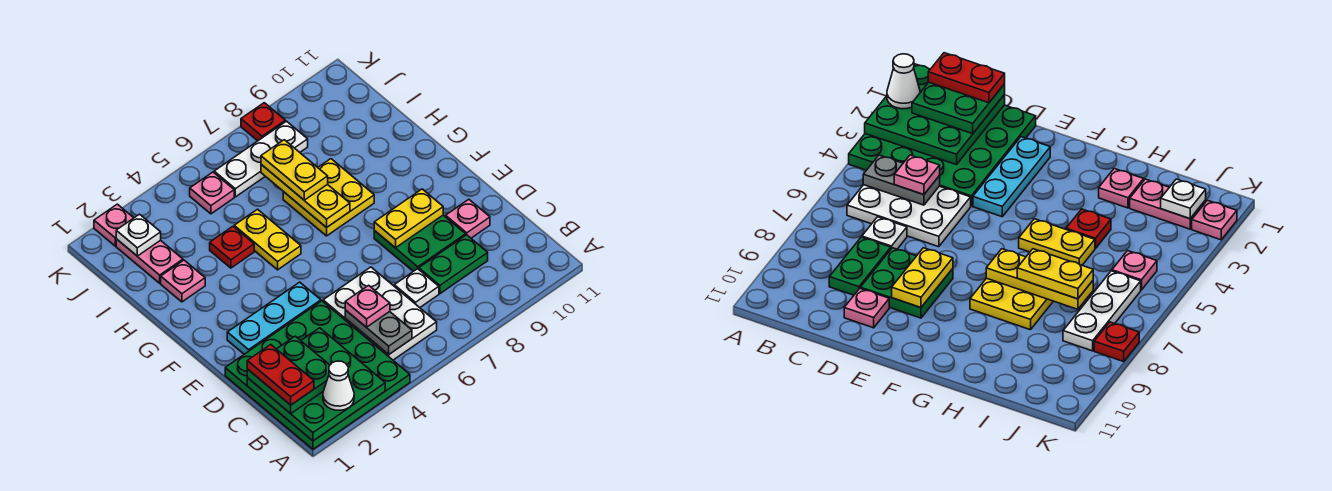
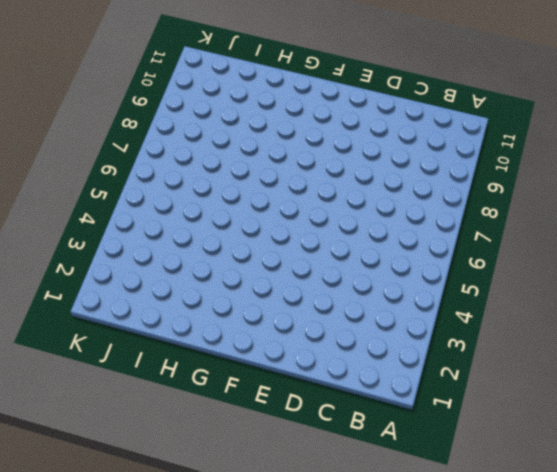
none -> green 4x4 plate [225,301,410,449]
none -> white 2x3 plate [323,267,437,360]
none -> white 1x1 plate [394,269,439,308]

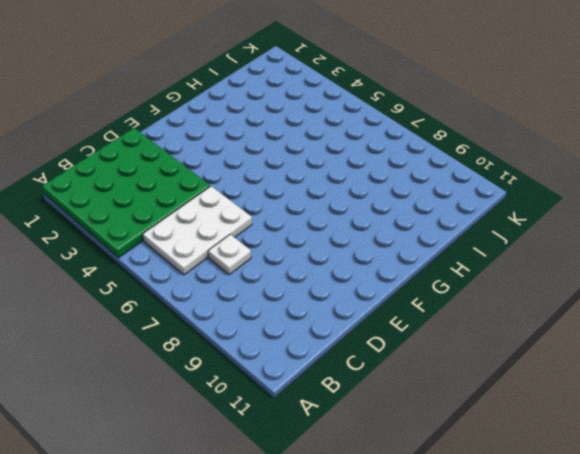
none -> green 1x2 plate [419,235,488,294]
none -> green 2x2 plate [374,215,466,271]
none -> pink 1x1 plate [446,199,490,238]

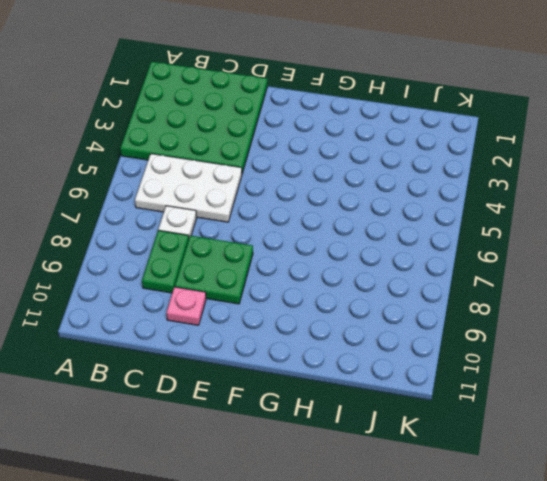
none -> cyan 1x3 plate [227,282,321,354]
none -> yellow 1x2 plate [234,209,301,270]
none -> yellow 2x2 plate [283,159,374,236]

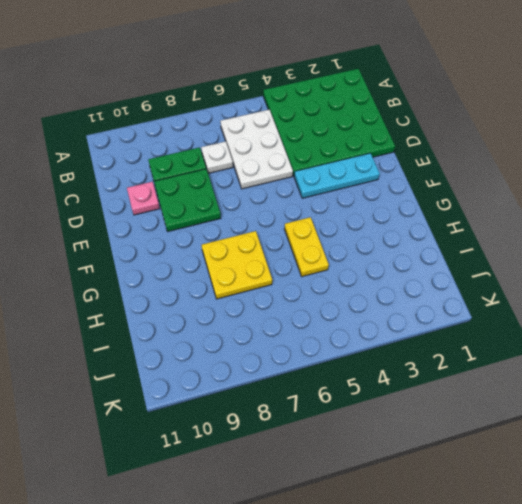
none -> pink 1x1 plate [161,260,205,302]
none -> red 1x1 plate [210,227,254,268]
none -> pink 1x2 plate [116,239,183,283]

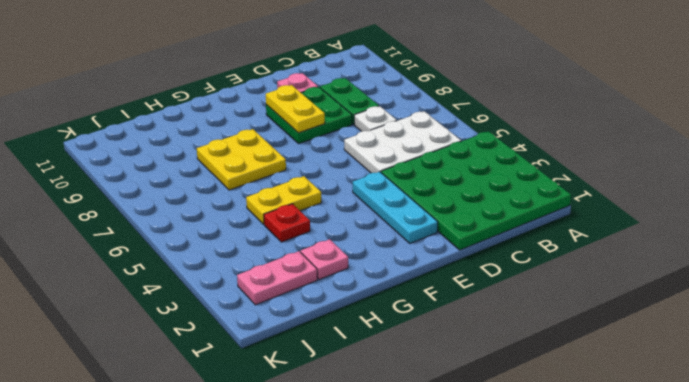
none -> pink 1x1 plate [190,172,234,214]
none -> white 1x3 plate [214,121,308,197]
none -> pink 1x1 plate [94,204,133,246]

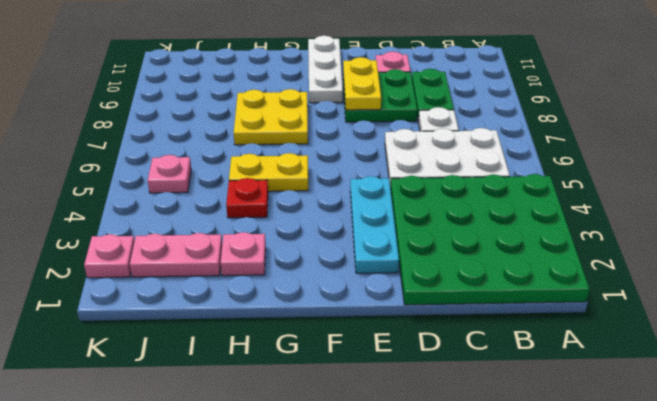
white 1x3 plate [308,36,343,103] -> white 1x3 plate moved to [214,121,308,197]
none -> red 1x1 plate [241,103,285,141]
none -> green 3x3 plate [247,328,385,441]
none -> grey 1x2 plate [345,310,412,354]

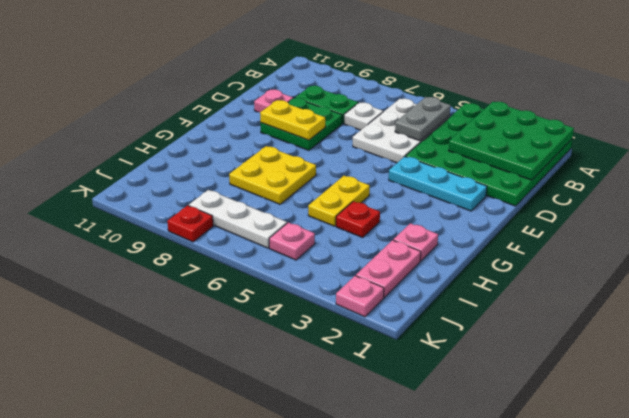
none -> yellow 1x3 plate [261,165,350,228]
none -> white 1x1 plate [116,214,161,256]
none -> white 1x1 cone [323,361,354,410]

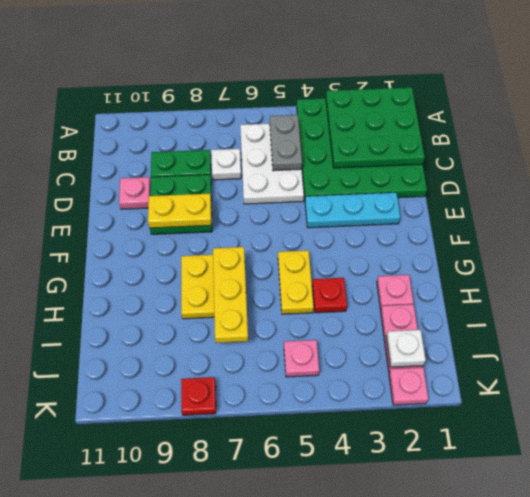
none -> white 1x3 plate [214,121,308,197]
none -> white 1x1 cone [323,361,354,410]
none -> green 2x2 plate [247,336,330,414]

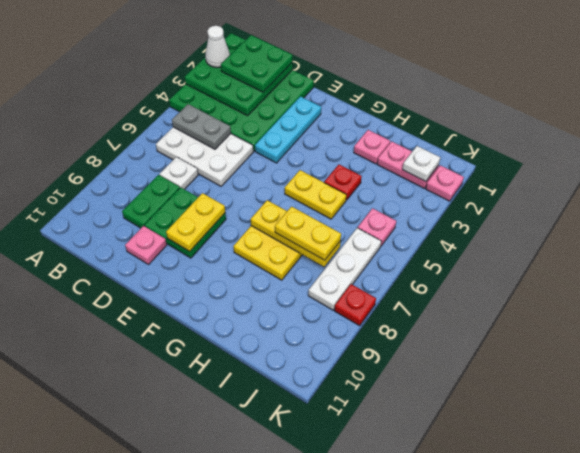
none -> pink 1x1 plate [345,285,390,327]
none -> red 1x2 plate [247,345,314,405]

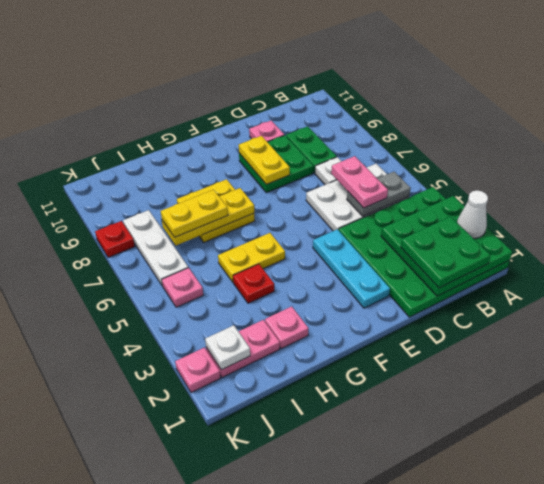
pink 1x2 plate [331,156,388,208] -> pink 1x1 plate [345,285,390,327]
none -> red 1x2 plate [247,345,314,405]

